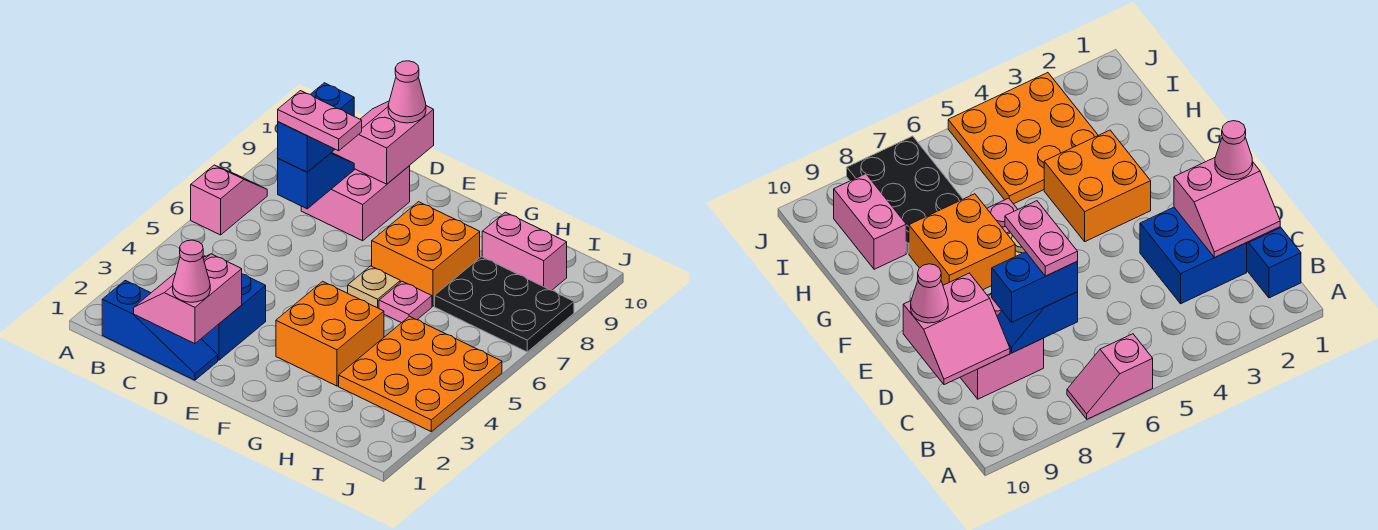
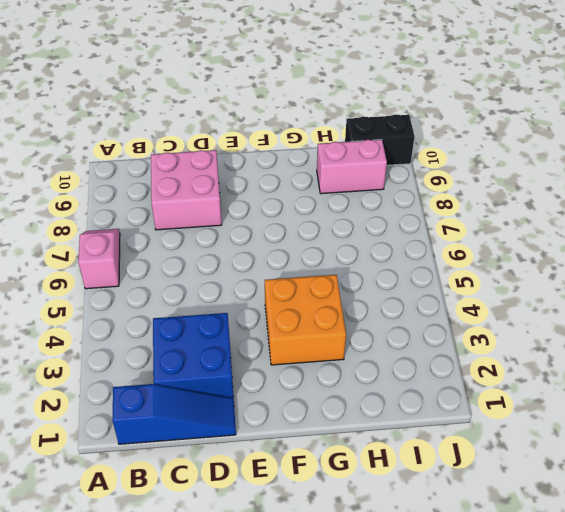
black 1x2 brick [345,115,415,165] -> none
none -> tan 1x1 plate [348,266,400,308]
none -> orange 2x2 brick [372,202,480,306]
none -> pink 1x1 plate [379,281,432,323]

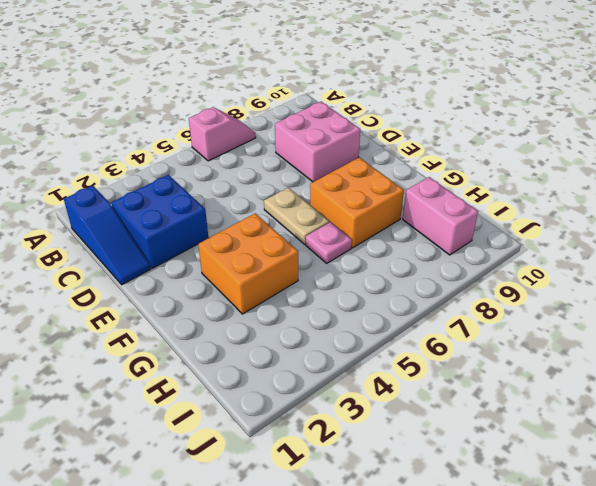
tan 1x2 plate [264,188,329,244] -> tan 1x1 plate [348,266,400,308]
none -> orange 3x3 plate [339,316,502,431]
none -> black 2x3 plate [435,257,574,352]
none -> pink 2x2 slope [134,254,242,344]

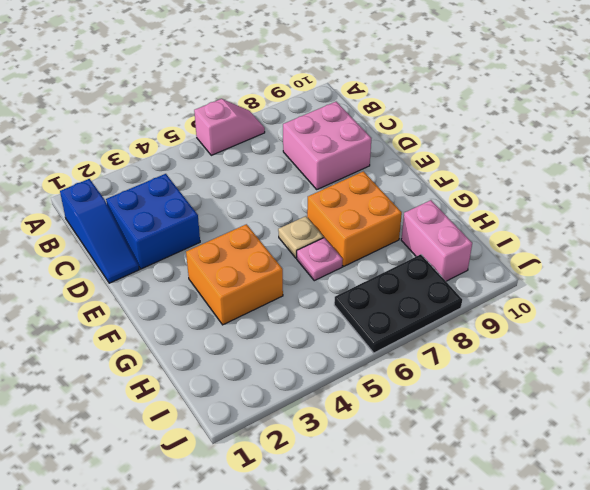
black 2x3 plate [334,254,462,353] -> black 2x3 plate turned to [435,257,574,352]
none -> orange 3x3 plate [339,316,502,431]
none -> pink 2x2 slope [134,254,242,344]
none -> blue 1x2 slope [278,152,354,209]

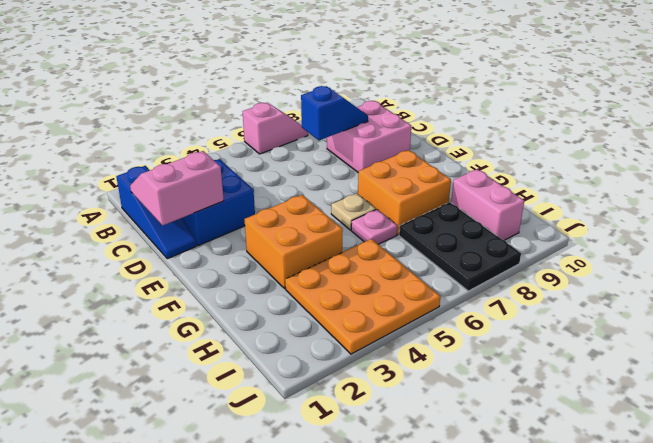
none -> pink 2x2 slope [332,101,434,184]
none -> blue 1x2 brick [277,83,354,172]
none -> pink 1x1 cone [173,240,210,302]

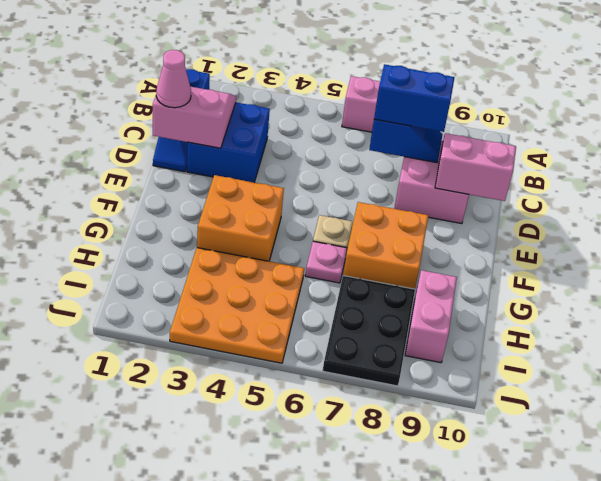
none -> pink 1x1 cone [388,61,426,123]
none -> pink 1x2 plate [278,91,362,151]

